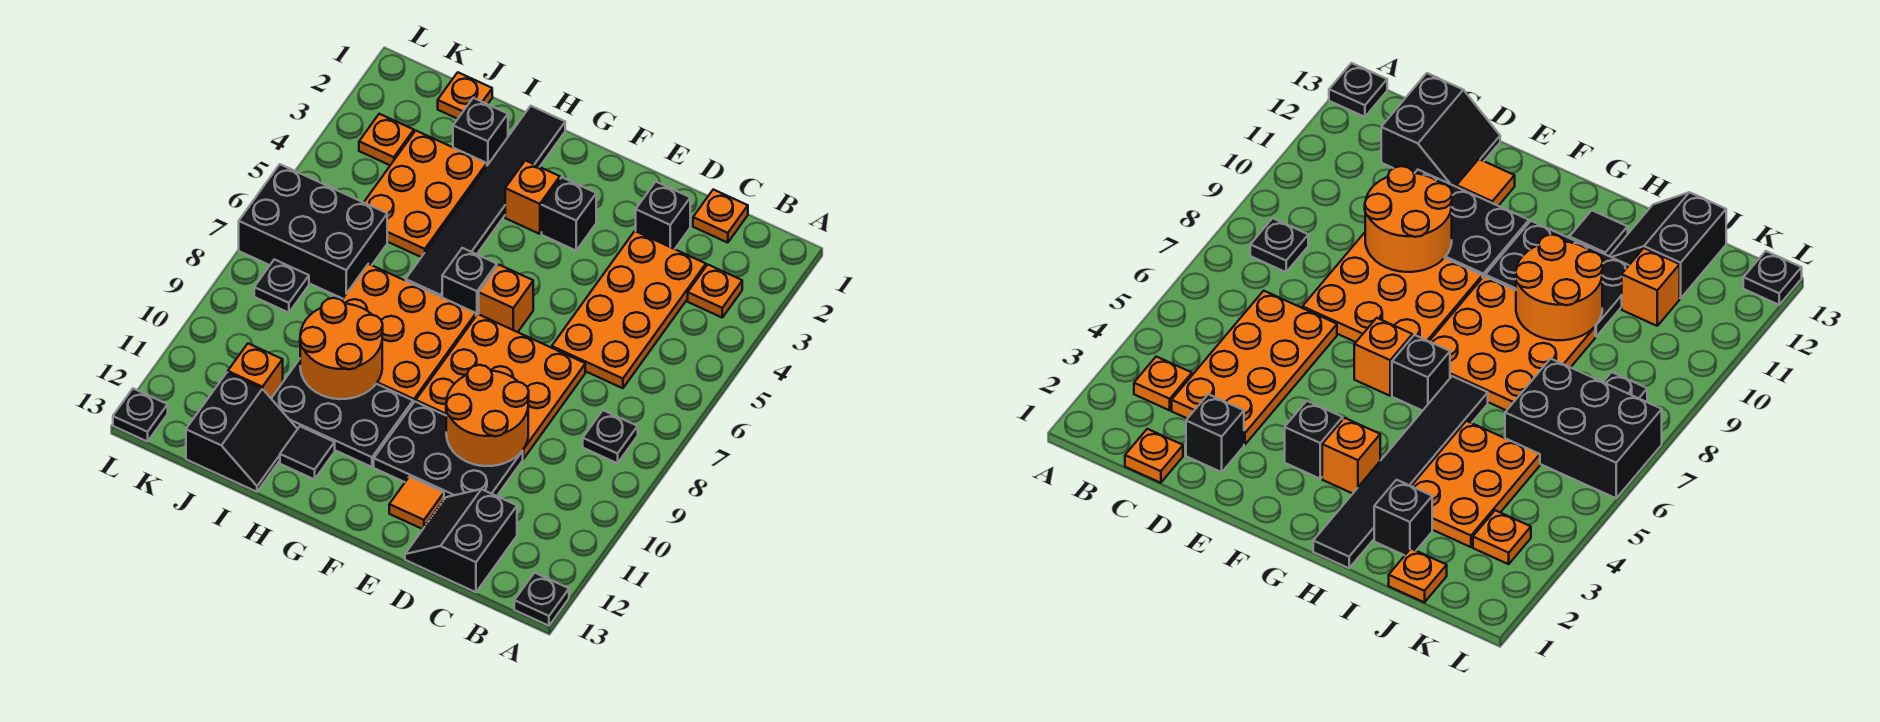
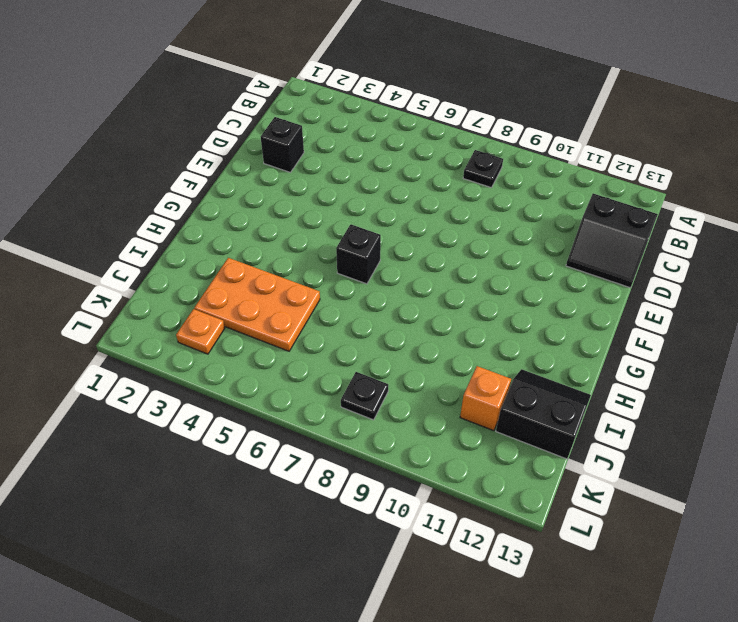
none -> black 1x1 plate [514,573,569,626]
none -> orange 1x1 plate [688,265,742,317]
none -> orange 1x1 plate [693,190,748,243]

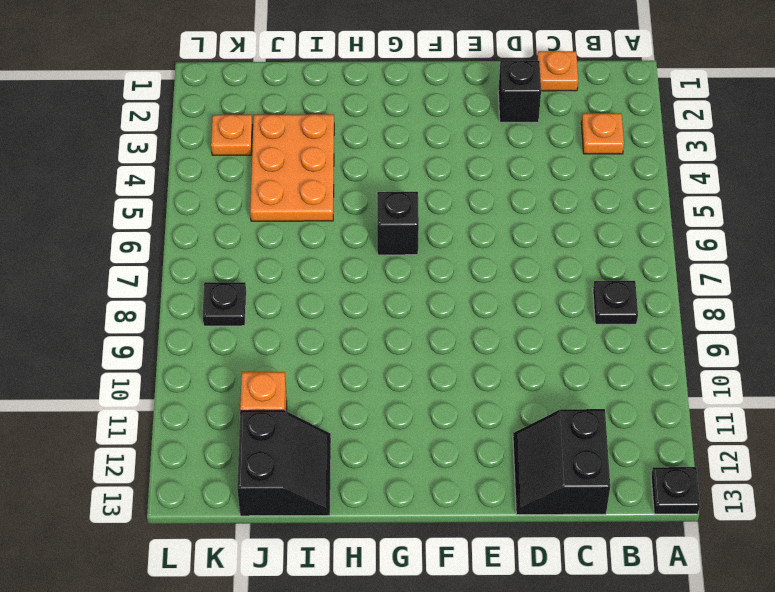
none -> orange 2x4 plate [552,231,706,388]
none -> orange 3x3 plate [416,314,585,459]
none -> black 2x3 plate [374,402,523,499]

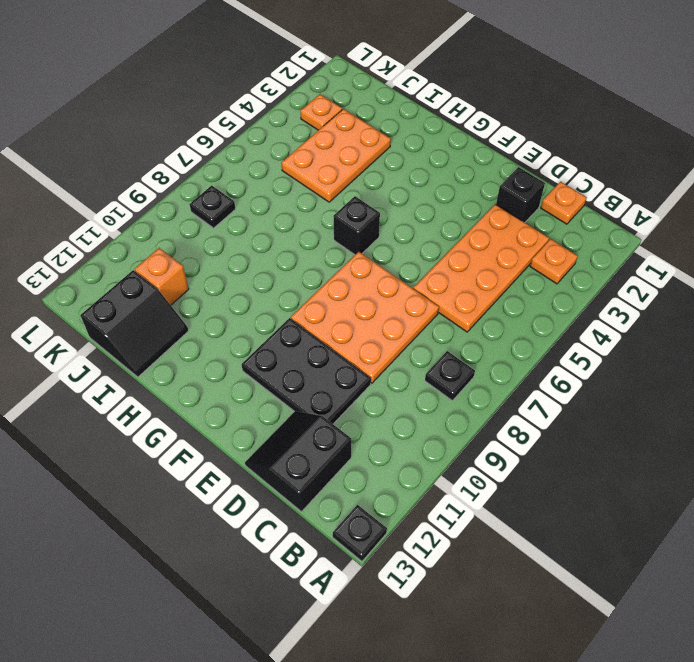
none -> orange 1x1 tile [389,477,444,529]
none -> black 1x1 brick [542,177,596,250]
none -> orange 1x1 brick [479,265,533,332]

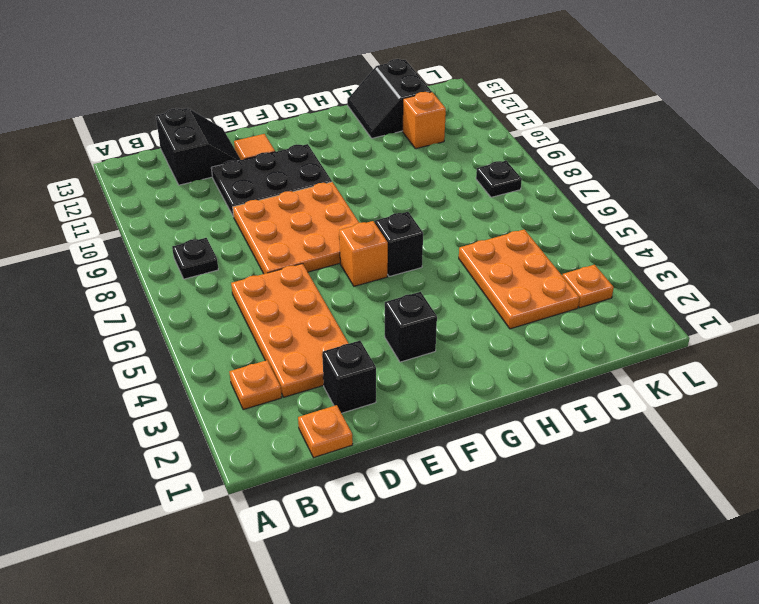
none -> black 1x1 plate [514,573,569,626]
none -> orange 1x1 brick [505,160,560,234]
none -> orange 3x3 plate [342,264,476,403]

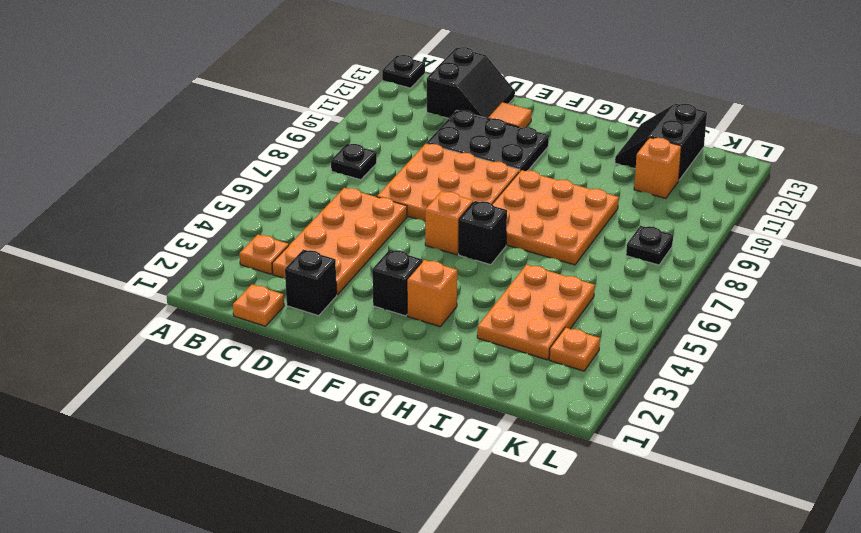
none -> black 2x3 plate [271,359,413,467]
none -> black 1x6 tile [406,106,565,297]
none -> black 1x1 tile [280,426,335,479]

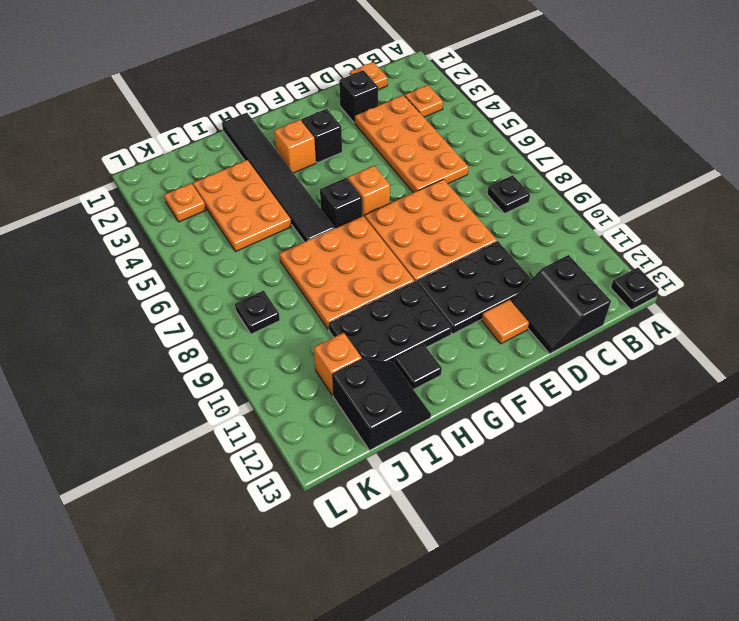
none -> black 1x1 brick [453,98,508,165]
none -> orange 1x1 plate [438,72,492,119]
none -> black 2x3 brick [239,164,387,299]

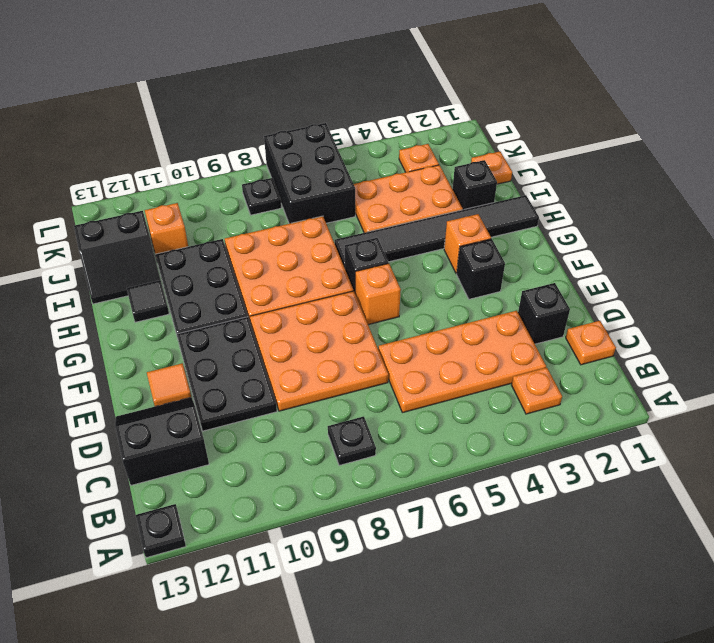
none -> black 1x1 plate [113,389,168,442]
none -> orange 2x2 round brick [446,365,529,466]
none -> orange 2x2 round brick [300,298,383,399]

